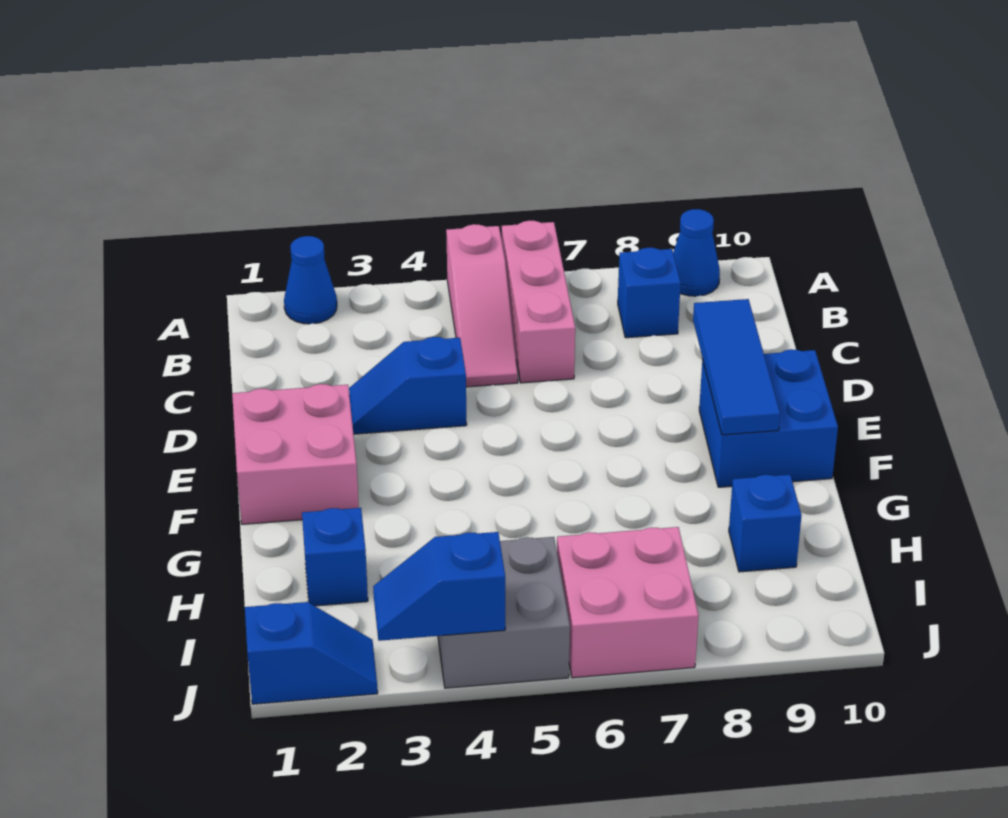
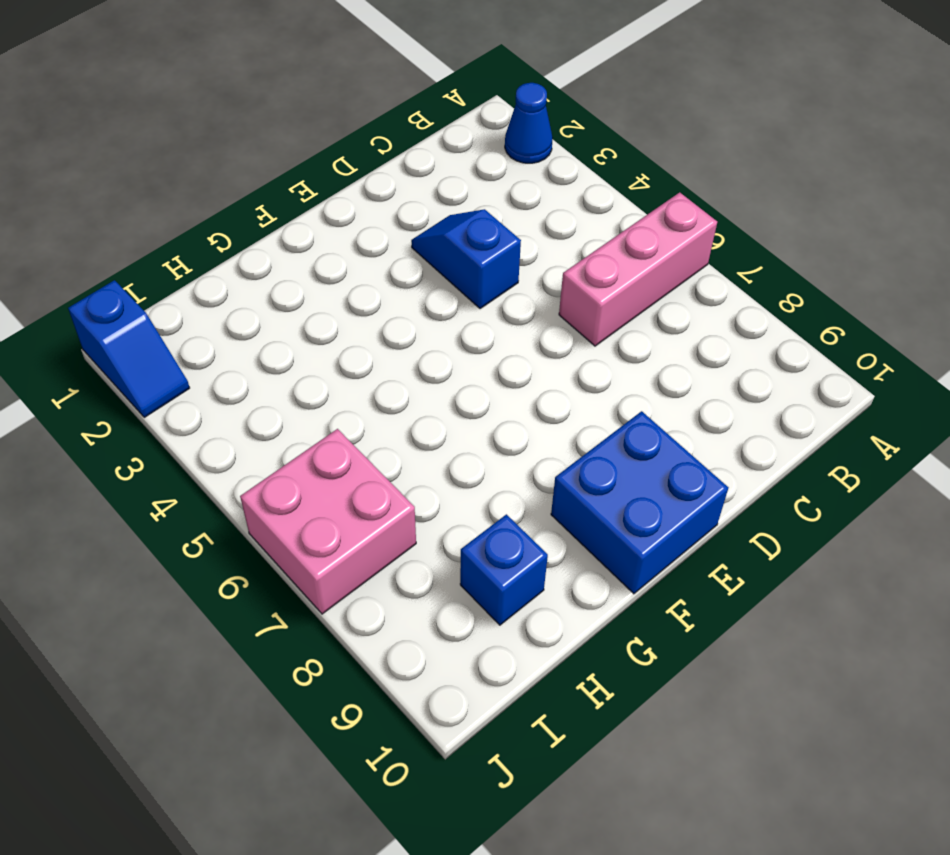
none -> pink 1x3 slope [446,224,518,387]
none -> blue 1x1 cone [673,209,720,296]
none -> blue 1x1 brick [618,248,681,338]

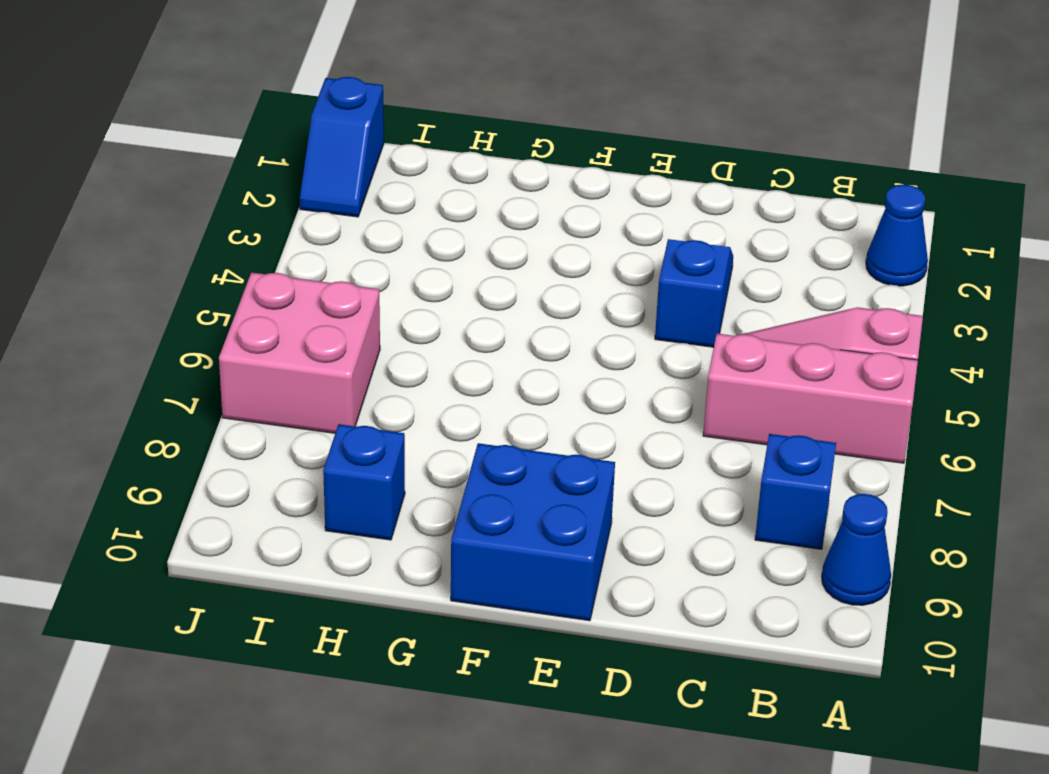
none -> pink 2x2 brick [232,384,359,524]
none -> blue 1x1 brick [302,508,368,606]
none -> grey 2x2 brick [438,537,570,688]

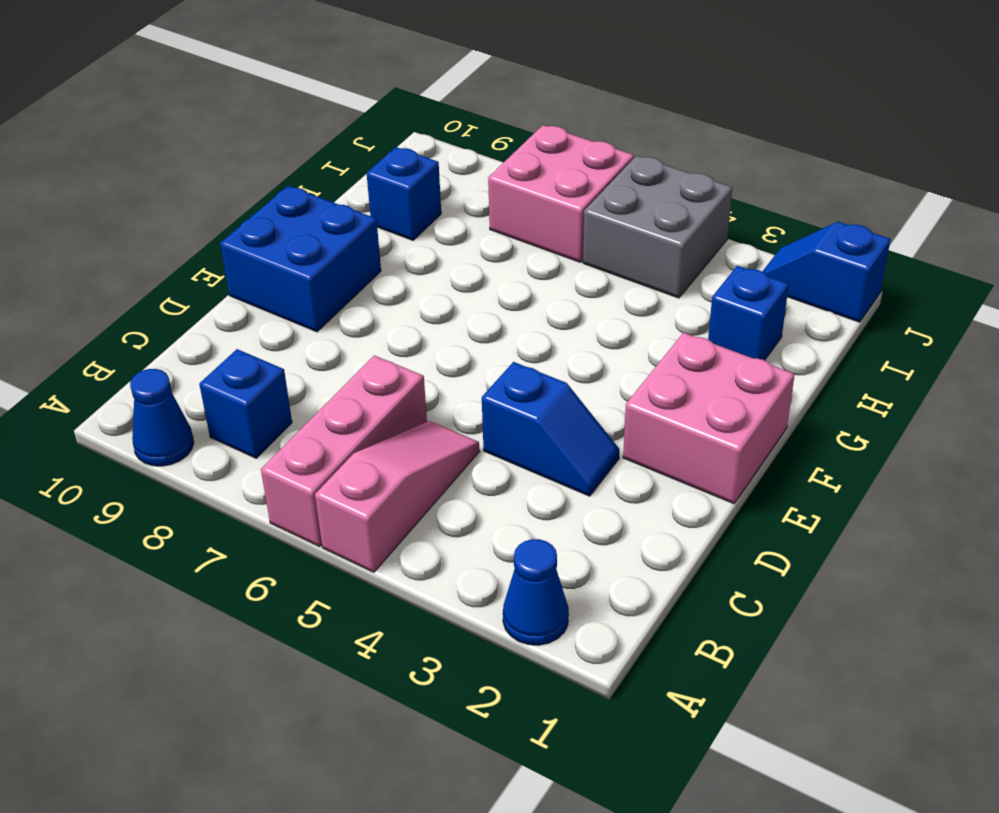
none -> blue 1x3 tile [693,299,780,435]
none -> blue 1x2 slope [373,532,505,641]

